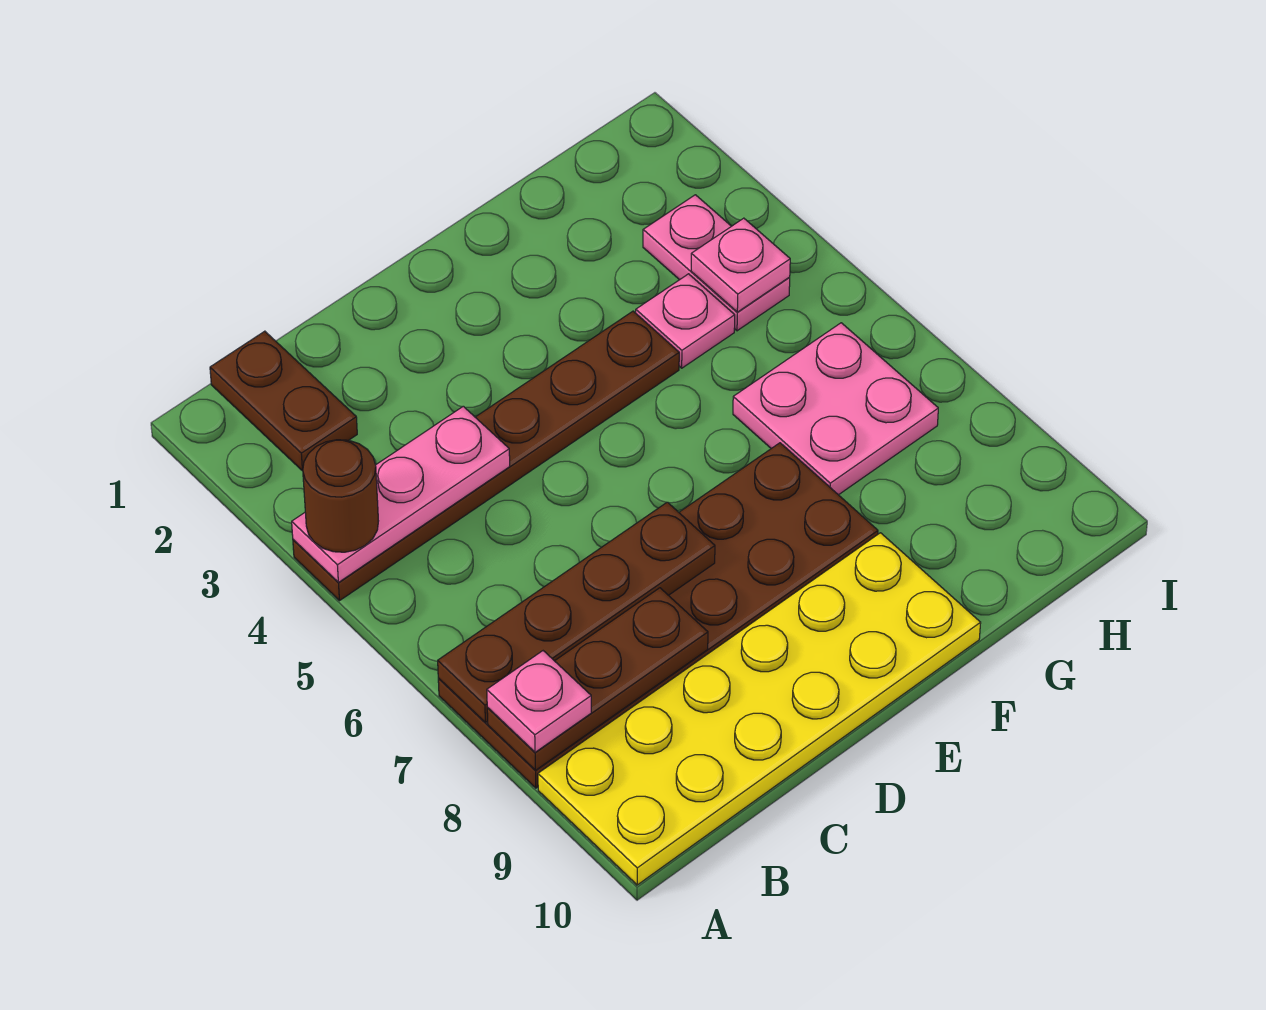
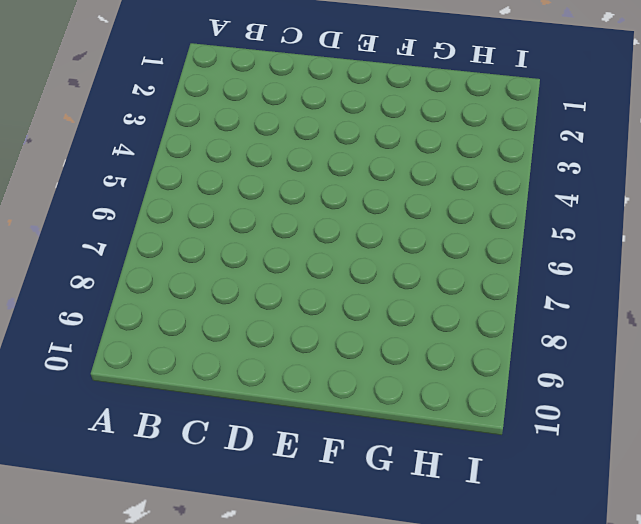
none -> brown 1x6 plate [293,311,679,600]
none -> brown 2x6 plate [438,443,878,788]
none -> yellow 2x6 plate [538,533,981,885]

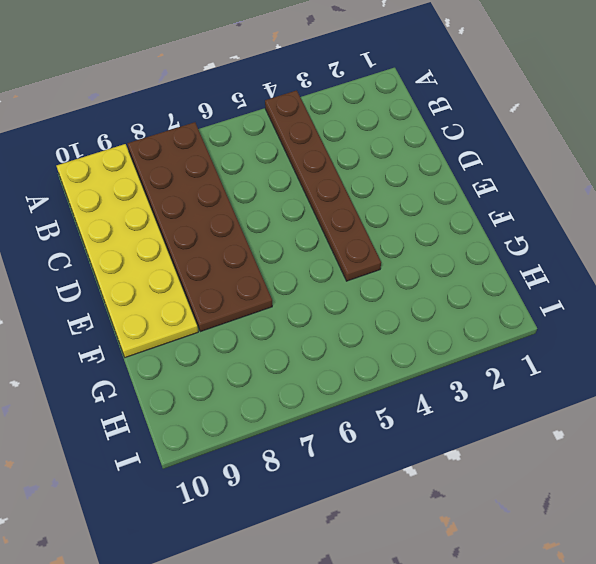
none -> brown 1x2 plate [210,331,357,471]
none -> pink 1x1 plate [636,274,735,368]
none -> pink 2x2 plate [733,323,938,495]

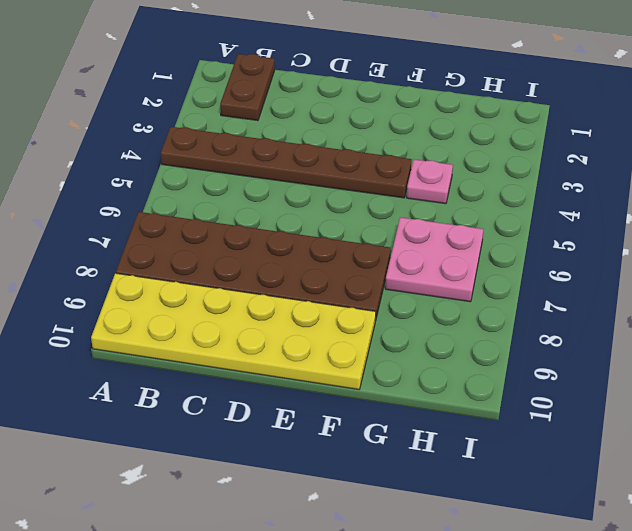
none -> pink 1x2 plate [643,195,790,331]
none -> pink 1x3 plate [292,406,510,582]
none -> brown 1x4 plate [438,502,715,723]

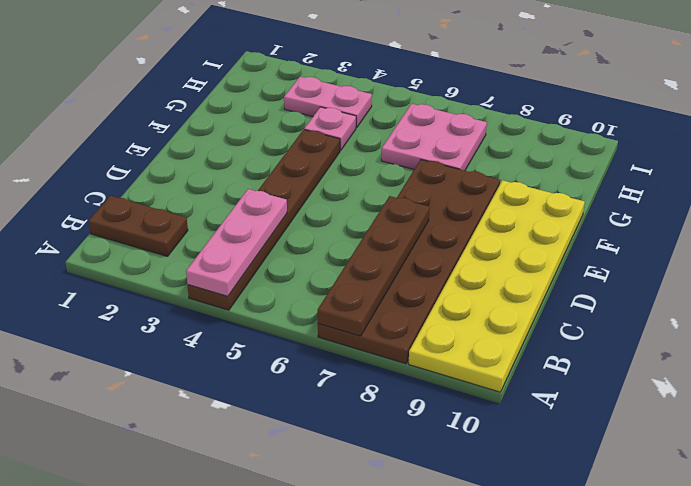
none -> brown 1x3 plate [487,588,708,770]
none -> pink 1x1 plate [691,218,790,312]
none -> brown 1x1 round brick [303,440,378,552]

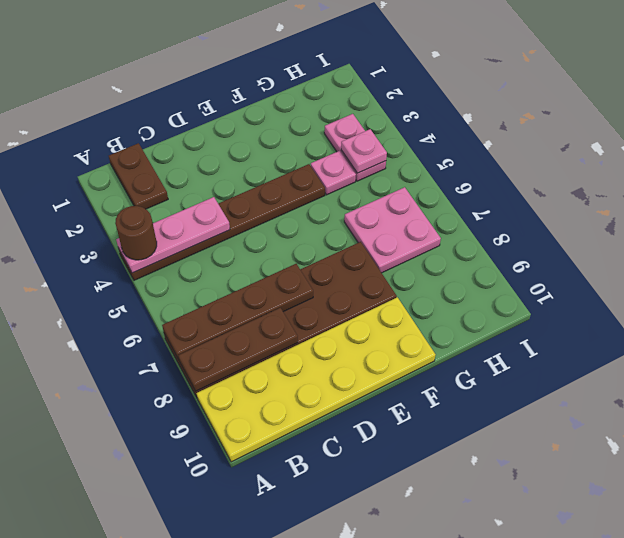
none -> pink 1x1 plate [487,651,591,752]

